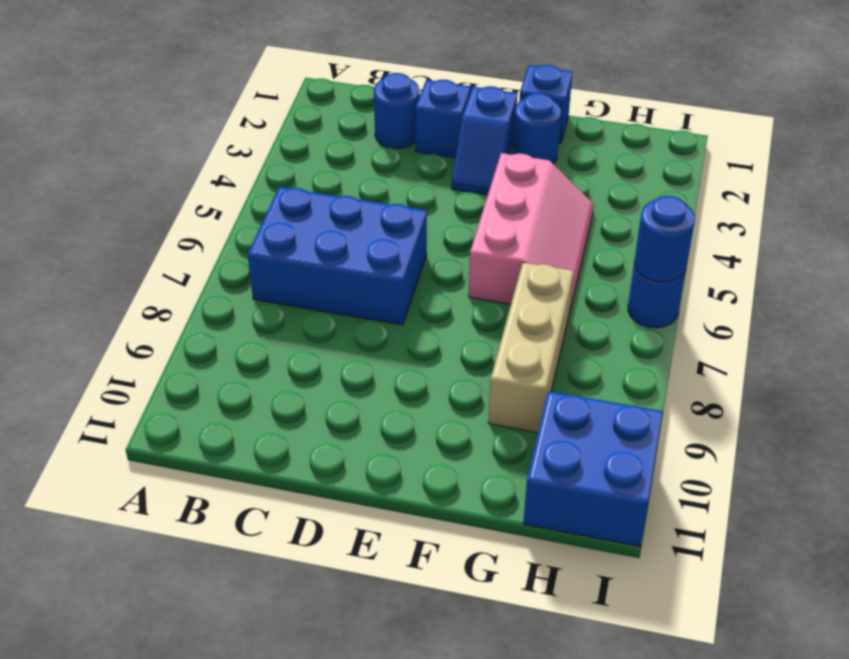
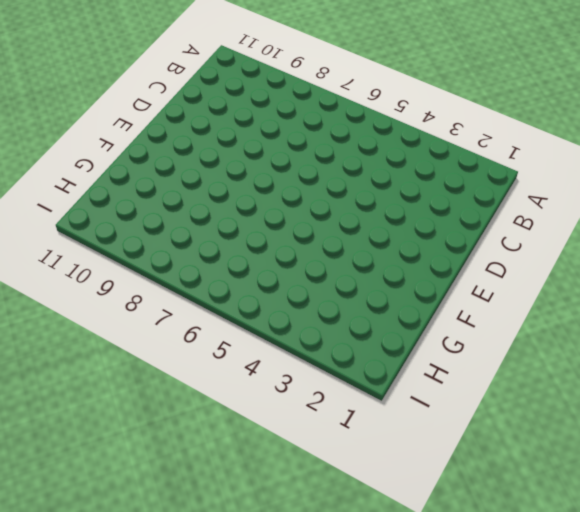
none -> blue 2x3 brick [248,187,427,325]
none -> blue 1x1 round brick [374,73,419,149]

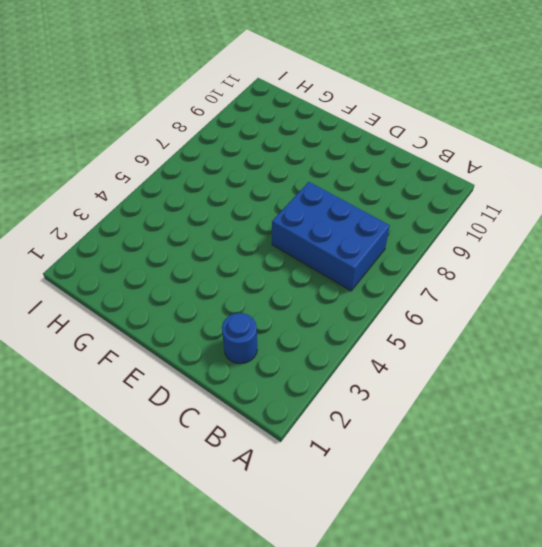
none -> blue 1x1 brick [416,80,470,158]
none -> blue 1x2 slope [452,86,517,195]

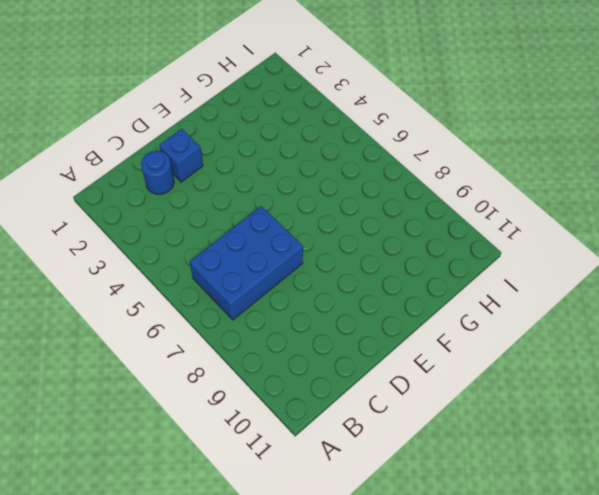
none -> blue 1x2 slope [452,86,517,195]
none -> blue 1x1 brick [520,65,572,143]

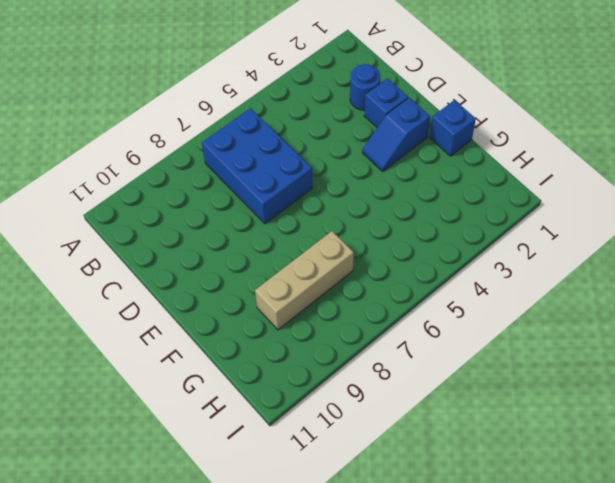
none -> blue 1x1 round brick [513,93,561,164]
none -> pink 2x3 slope [469,153,594,313]

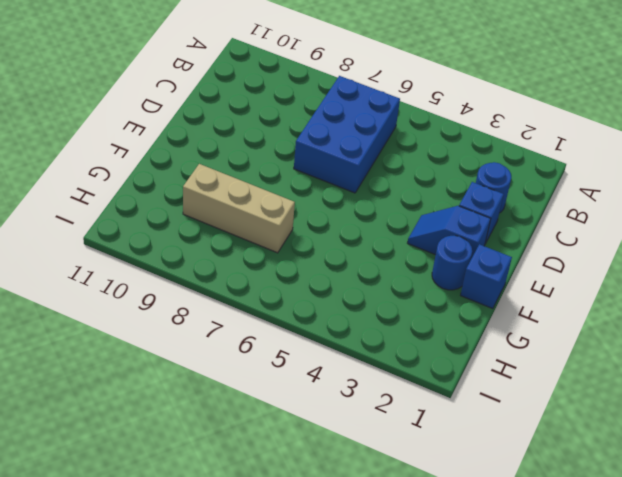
none -> pink 2x3 slope [469,153,594,313]
none -> blue 2x2 brick [523,391,663,546]

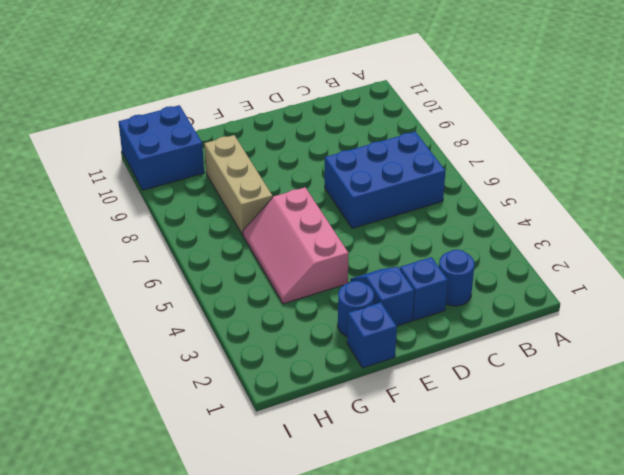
none -> blue 1x1 round brick [628,262,686,328]
none -> blue 1x1 round brick [634,196,695,282]

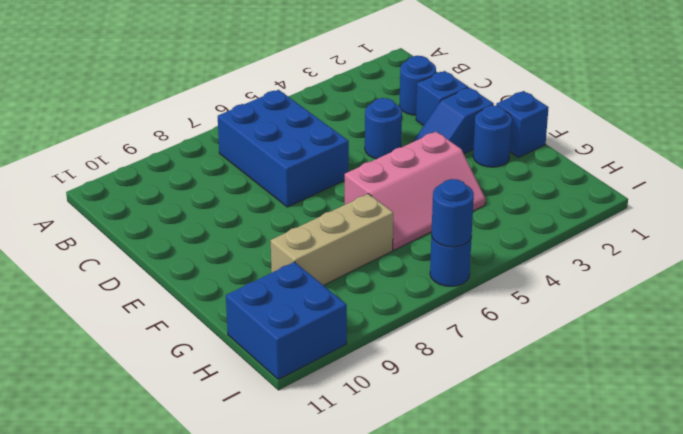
blue 1x1 round brick [365,98,402,159] -> none

